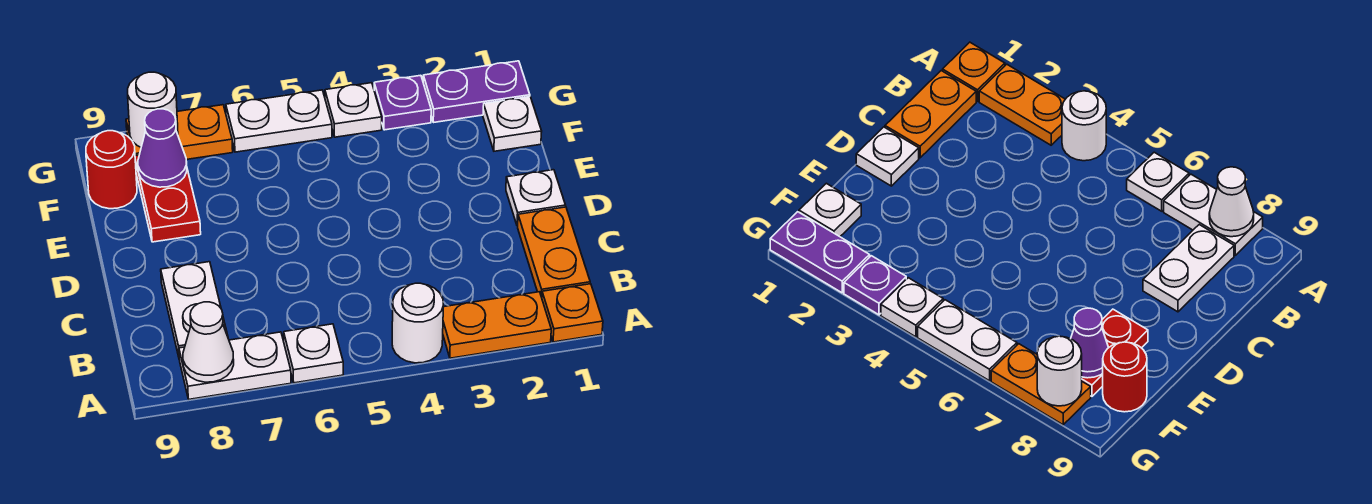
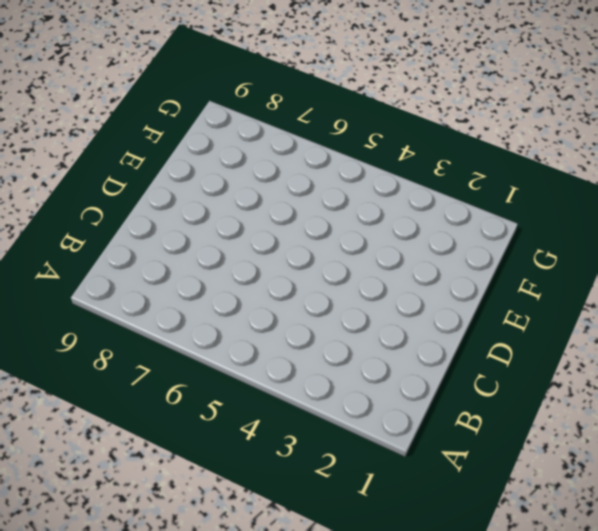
none -> orange 1x1 plate [542,284,603,342]
none -> orange 1x2 plate [443,292,551,358]
none -> white 1x1 round brick [392,283,443,363]

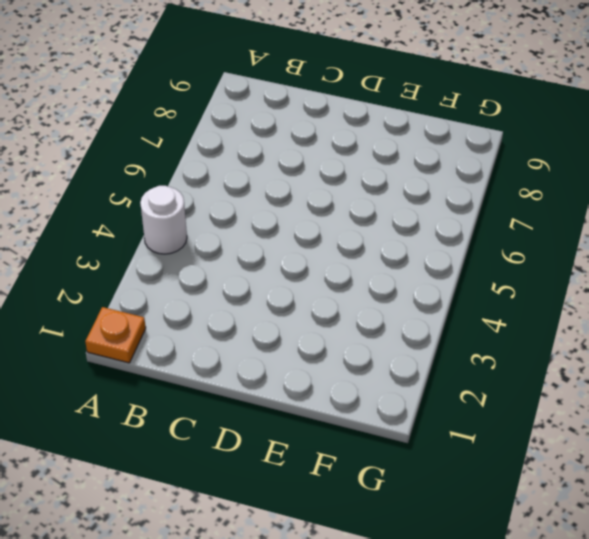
none -> orange 1x2 plate [443,292,551,358]
none -> white 1x1 plate [284,324,343,383]
none -> white 1x2 plate [179,332,291,399]

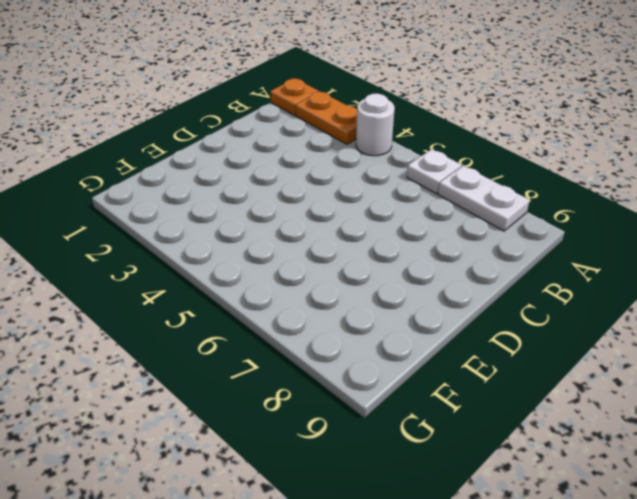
none -> orange 1x2 plate [518,207,590,297]
none -> white 1x2 plate [161,262,228,357]
none -> white 1x1 plate [506,170,565,226]

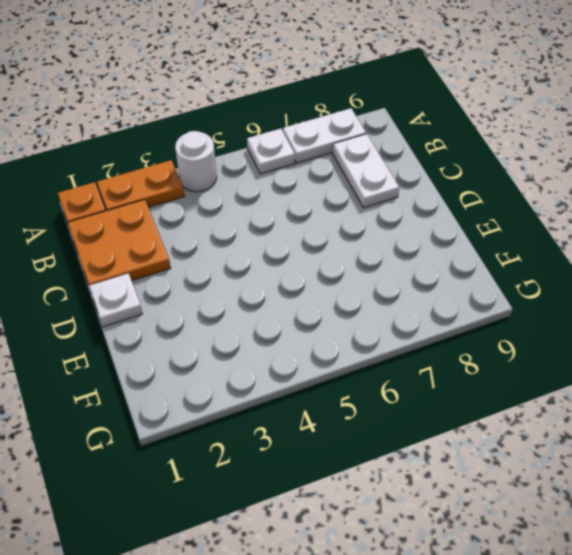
orange 2x2 plate [68,200,171,285] -> orange 1x2 plate [518,207,590,297]
none -> red 1x2 plate [135,155,201,242]
none -> white 1x1 plate [483,97,542,151]
none -> red 1x1 round brick [86,131,137,209]

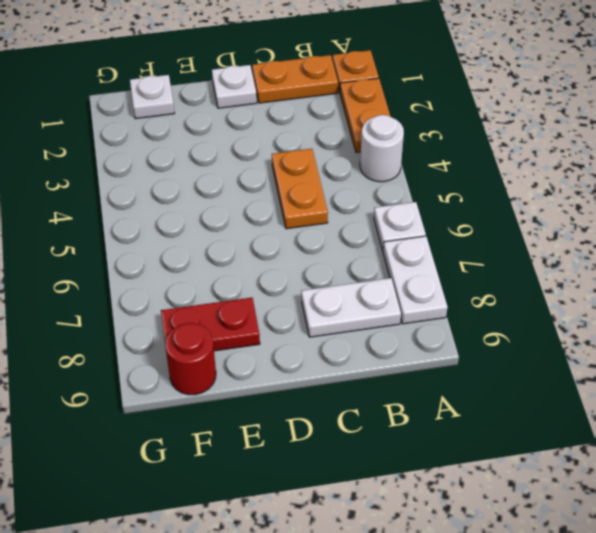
orange 1x2 plate [272,149,328,229] -> orange 1x2 plate moved to [126,105,233,160]
none -> purple 1x2 plate [423,61,530,122]
none -> purple 1x1 plate [374,75,431,130]
none -> white 1x1 plate [325,83,382,137]

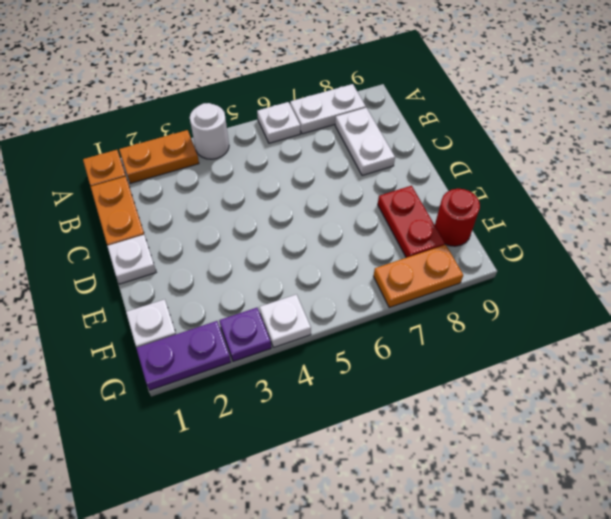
none -> white 1x2 plate [226,90,332,152]
none -> white 1x1 cone [183,302,234,382]
none -> purple 1x1 cone [138,109,187,187]

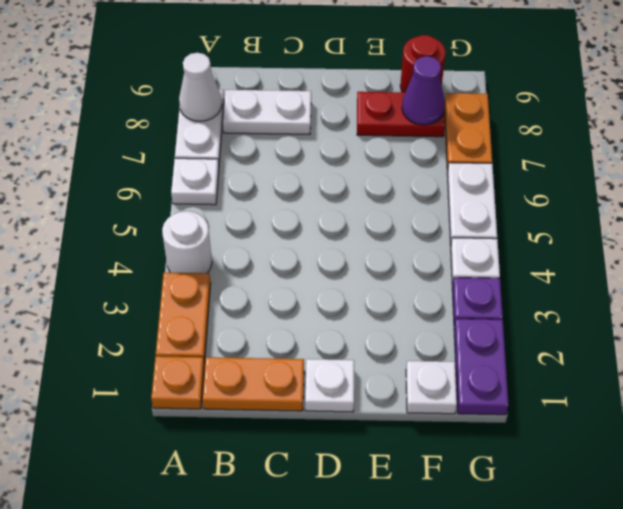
none -> white 1x1 round brick [128,72,178,147]

